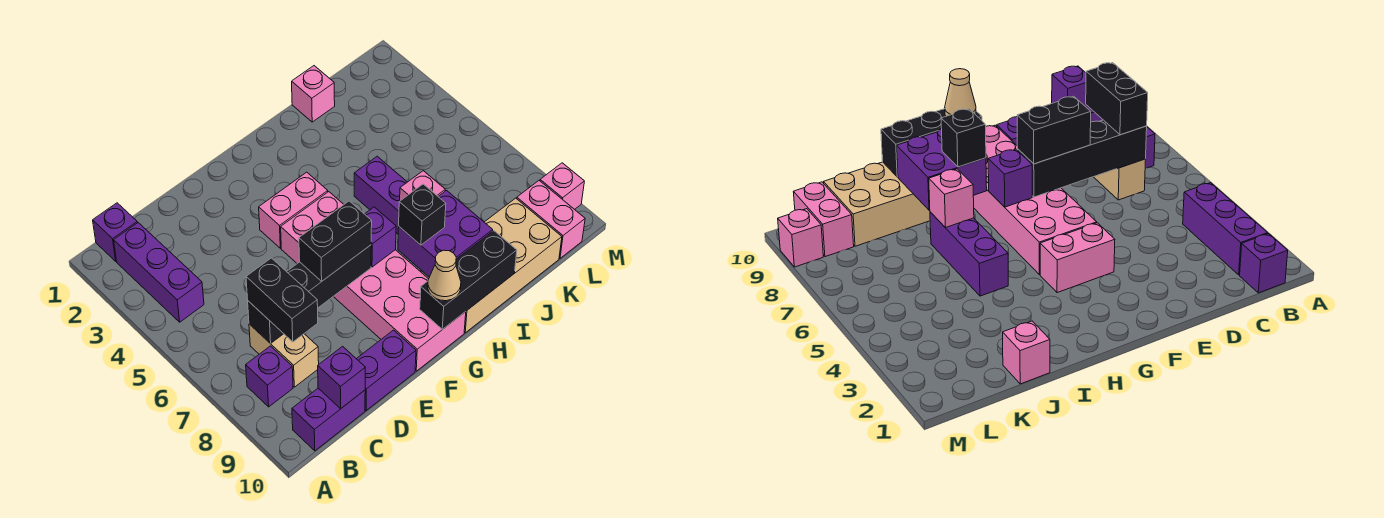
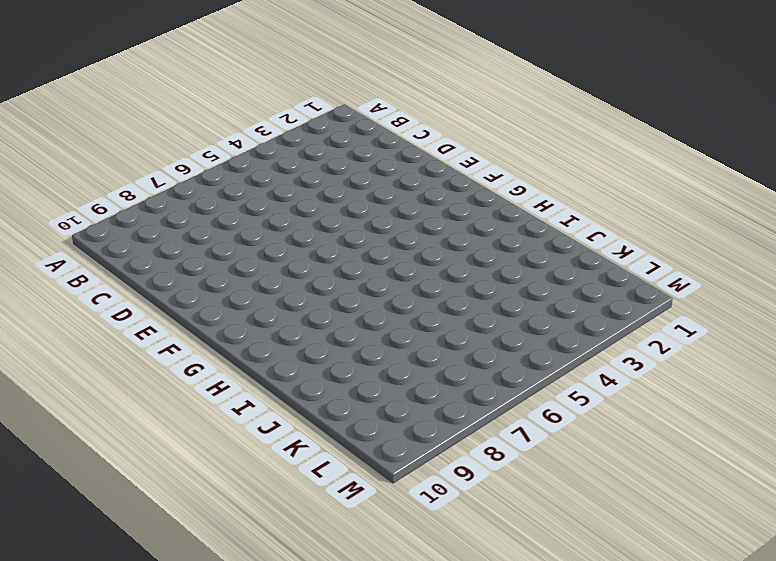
none -> purple 1x1 brick [93,203,137,261]
none -> purple 1x3 brick [114,223,204,322]
none -> purple 1x1 brick [246,346,293,407]

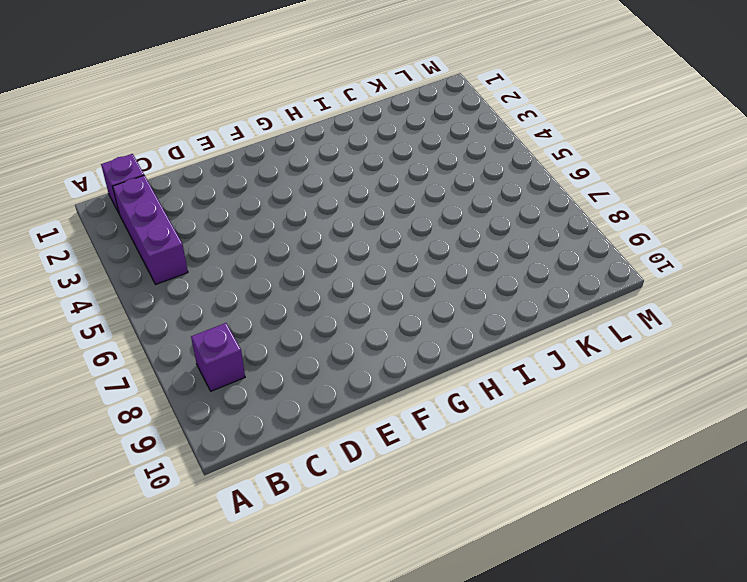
none -> purple 1x2 brick [292,388,365,451]
none -> tan 1x2 brick [249,324,319,387]
none -> purple 1x2 brick [357,330,416,411]

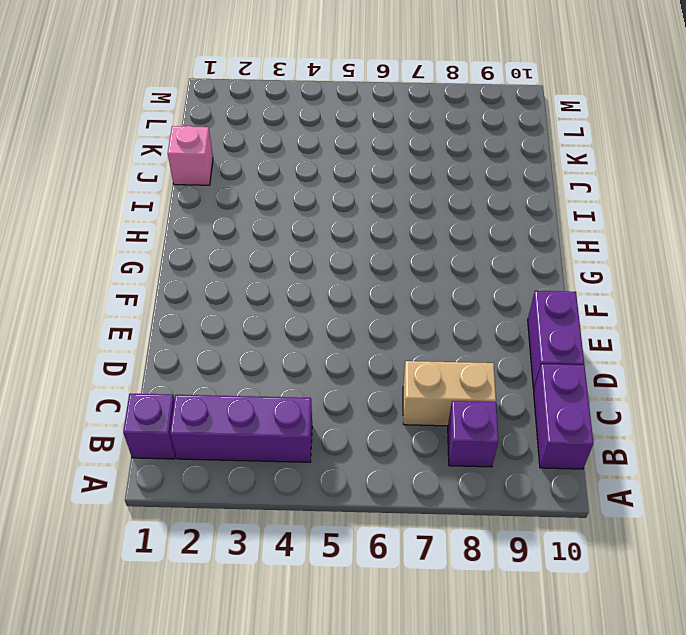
none -> pink 1x2 brick [259,172,328,248]
none -> pink 2x6 brick [281,192,466,371]
none -> tan 2x4 brick [421,198,562,333]

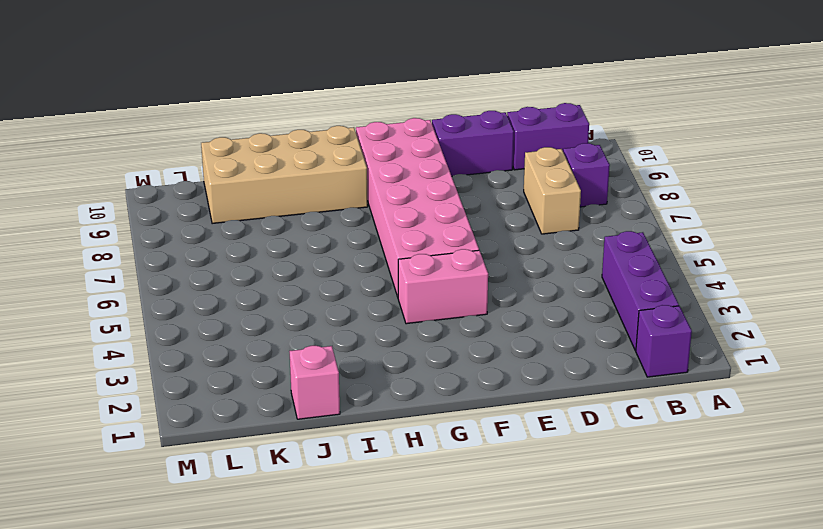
none -> purple 1x3 brick [354,156,407,234]
none -> pink 1x2 brick [517,181,585,258]
none -> pink 1x1 brick [540,163,584,209]

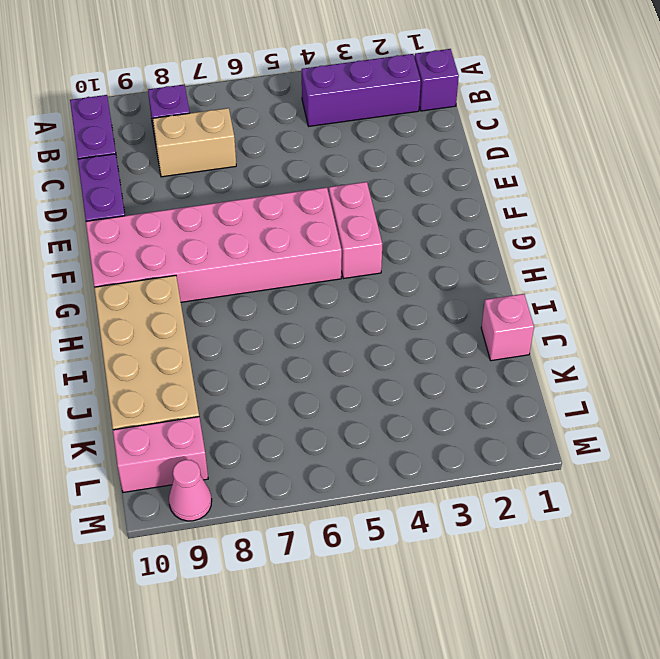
pink 1x1 cone [169,460,212,521] -> pink 1x1 brick [540,163,584,209]
none -> purple 1x3 brick [354,156,407,234]
none -> black 1x4 brick [248,245,371,344]
none -> purple 1x1 brick [318,346,365,409]

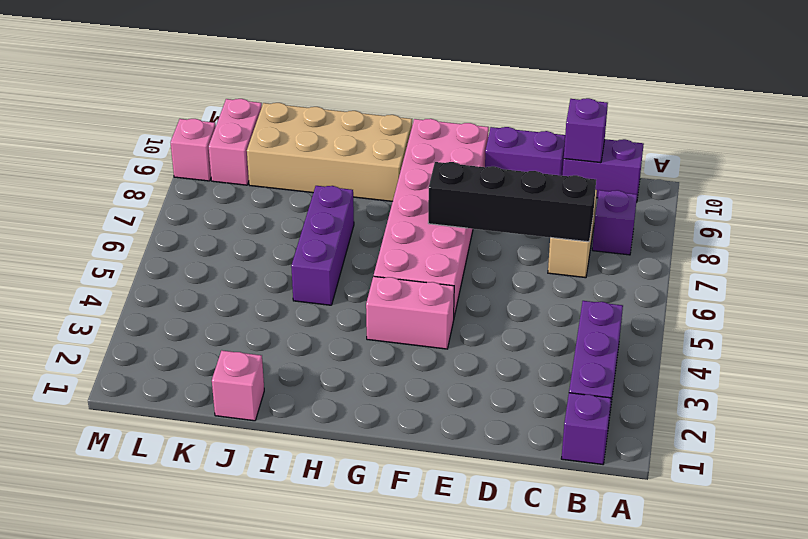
none -> purple 1x1 brick [365,207,396,267]
none -> black 1x3 brick [420,231,517,329]
none -> purple 2x2 brick [398,191,493,277]

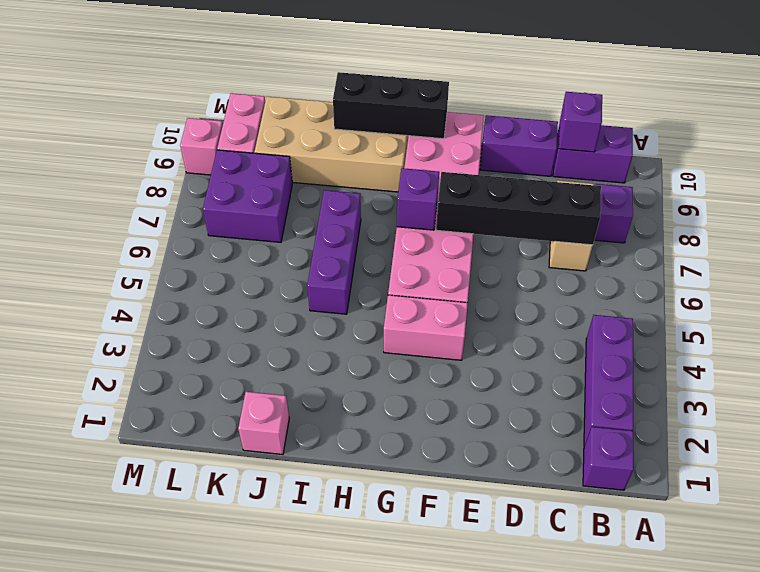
purple 2x2 brick [203,150,292,242] -> purple 2x2 brick moved to [398,191,493,277]
none -> pink 1x1 brick [400,171,445,201]
none -> black 1x2 brick [246,258,318,342]
none -> black 1x2 brick [299,201,372,281]

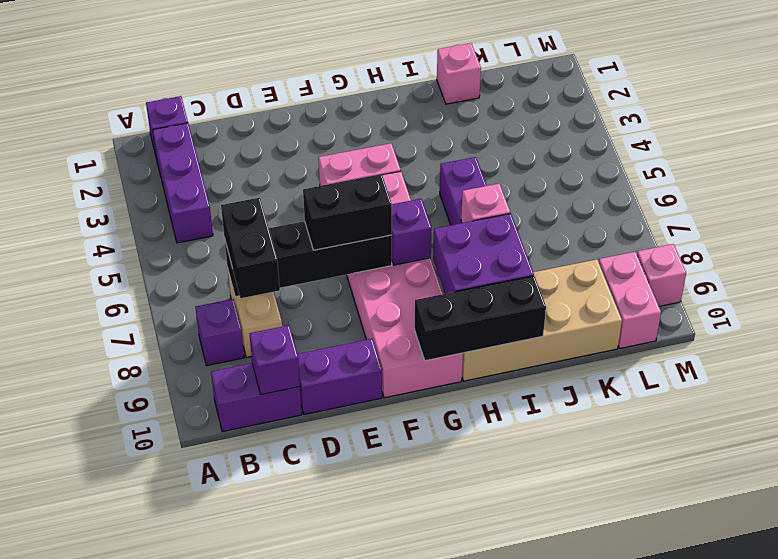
none -> tan 1x1 cone [428,250,461,301]
none -> black 1x1 brick [399,184,446,245]

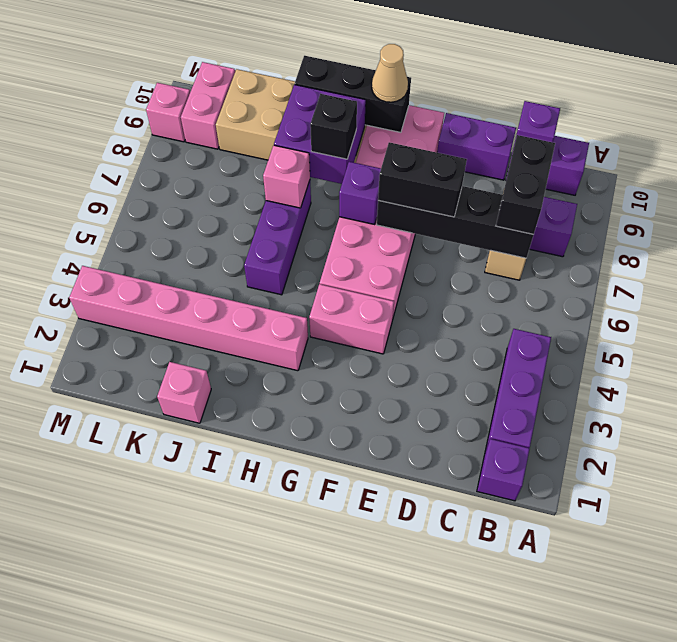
pink 1x6 brick [69,266,308,371] -> none

